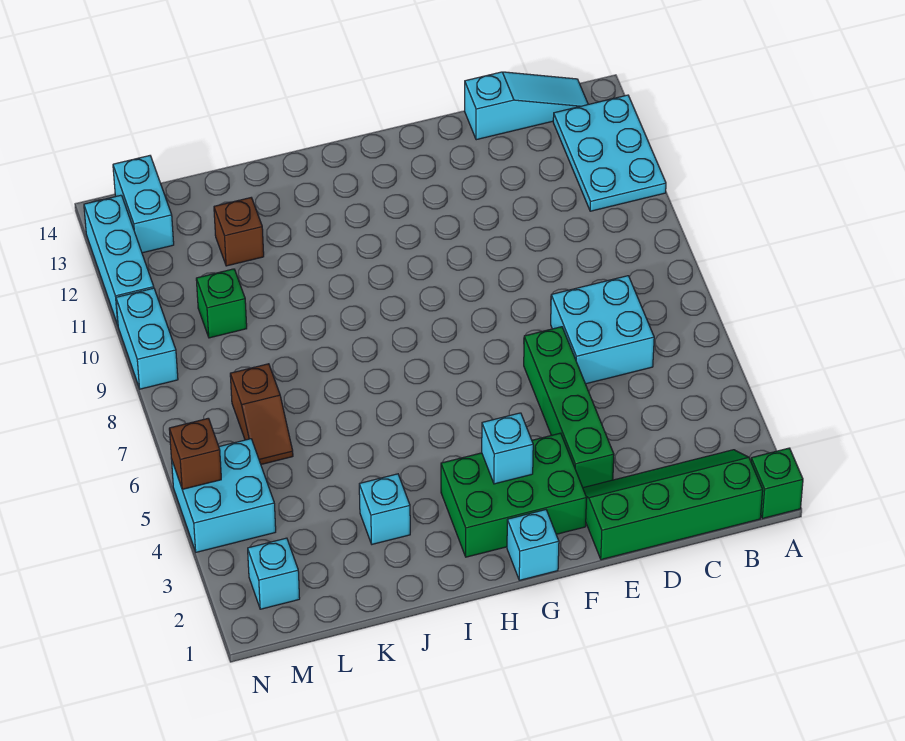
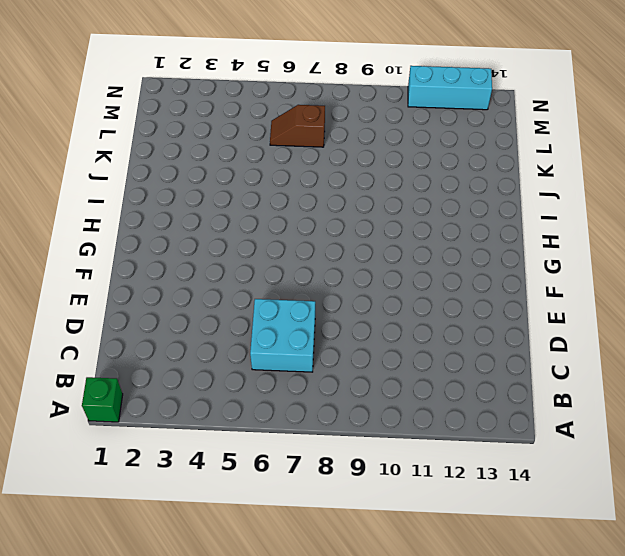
none -> cyan 2x3 plate [553,95,666,211]
none -> green 2x4 slope [583,450,763,560]
none -> cyan 1x3 slope [465,72,588,140]

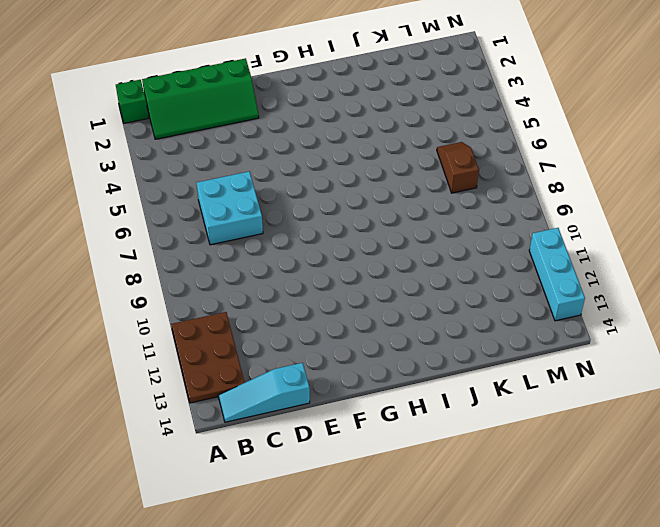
brown 2x3 plate [171,312,245,403] -> cyan 2x3 plate [553,95,666,211]
none -> green 1x4 brick [524,327,614,488]
none -> green 2x3 brick [441,433,587,557]
none -> cyan 1x1 brick [507,510,559,580]

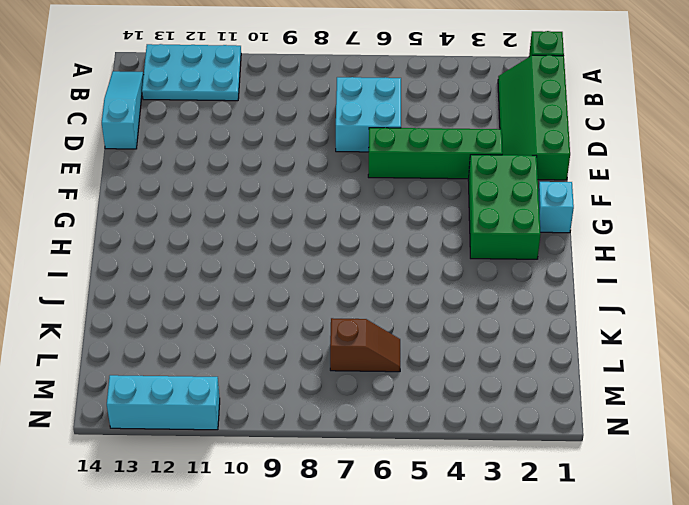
none -> cyan 1x1 brick [359,474,410,544]
none -> brown 1x1 brick [214,198,264,266]
none -> green 1x1 brick [196,269,247,338]

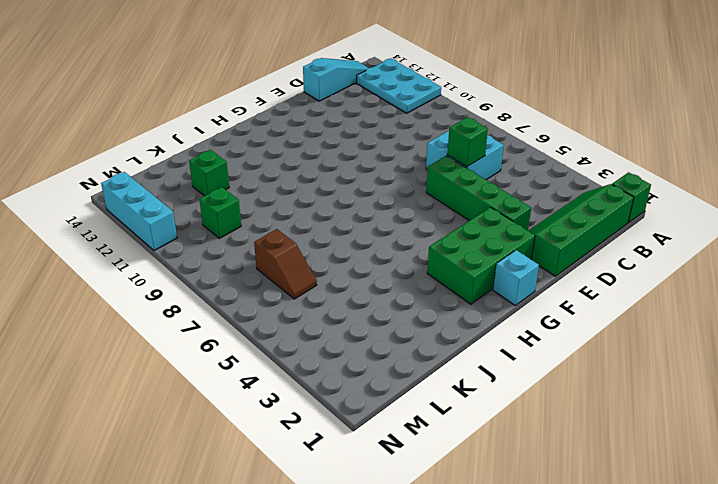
green 1x1 brick [447,117,488,167] -> none
green 1x1 brick [189,150,229,196] -> brown 1x1 brick [214,198,264,266]
none -> cyan 1x1 brick [359,474,410,544]
none -> cyan 1x1 brick [248,538,300,609]
none -> cyan 2x2 brick [172,439,276,552]

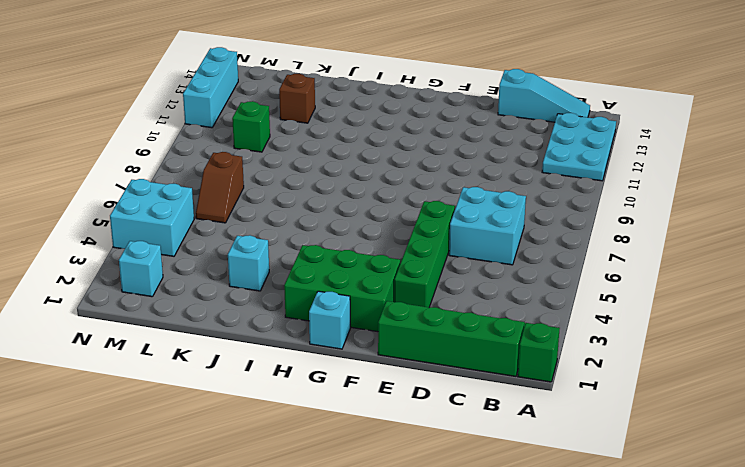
none -> cyan 1x2 brick [113,156,174,253]
none -> cyan 1x2 brick [116,288,178,389]
none -> cyan 1x1 brick [482,413,533,484]

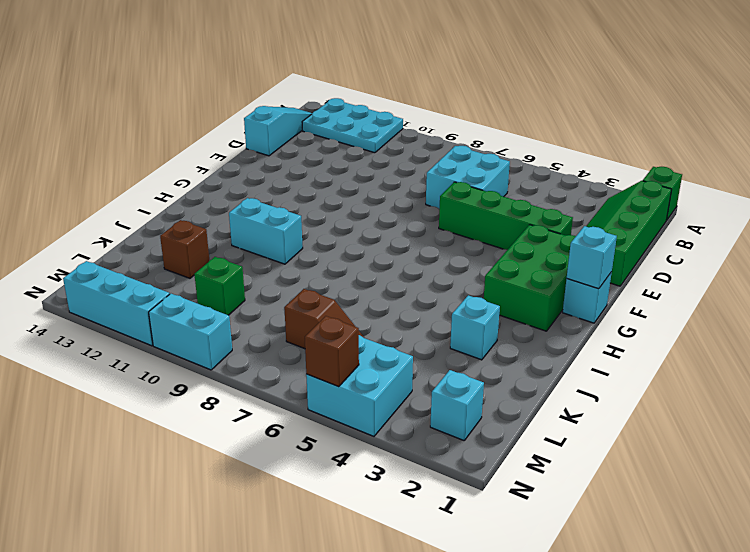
cyan 1x1 brick [567,226,617,289] -> cyan 1x1 brick moved to [482,413,533,484]
cyan 1x2 brick [229,198,303,264] -> cyan 1x2 brick moved to [113,156,174,253]

